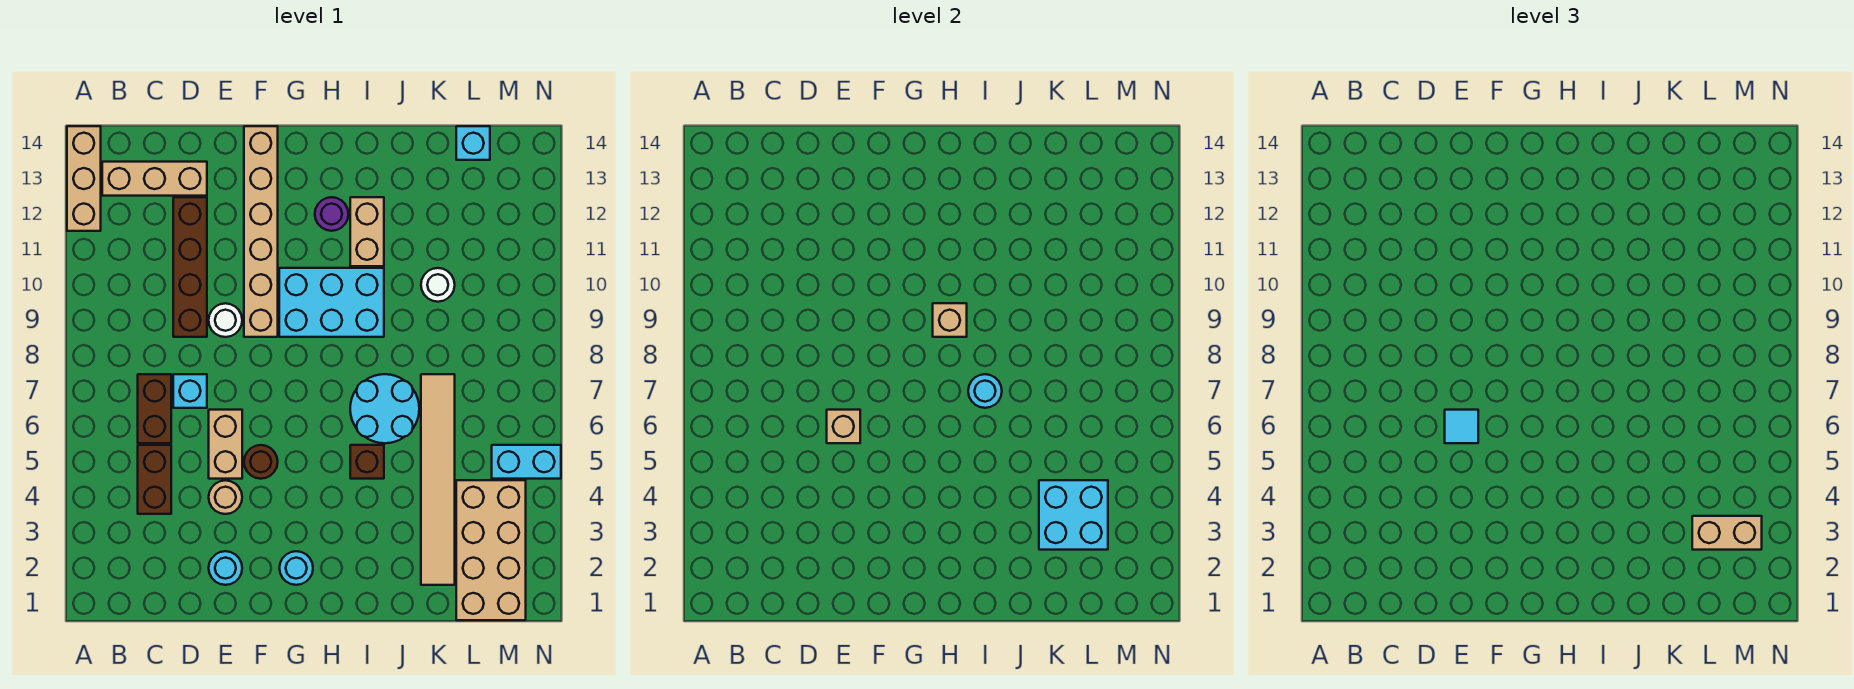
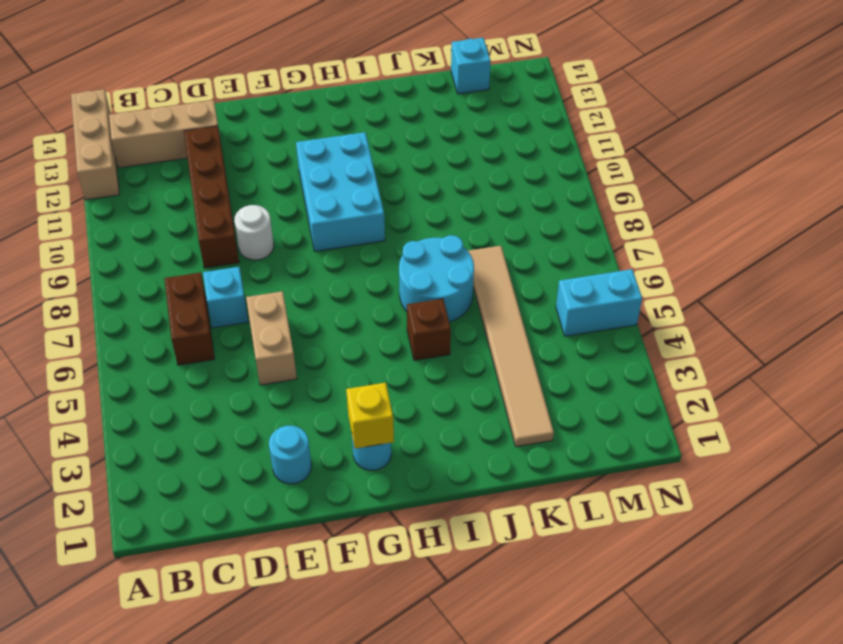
yellow 1x1 brick [346,383,394,449] -> none
cyan 2x3 brick [296,132,385,251] -> cyan 2x3 brick turned to [279,268,384,337]
none -> brown 1x2 brick [138,445,171,514]
none -> tan 1x1 round brick [209,480,242,514]
none -> brown 1x1 round brick [244,445,278,479]

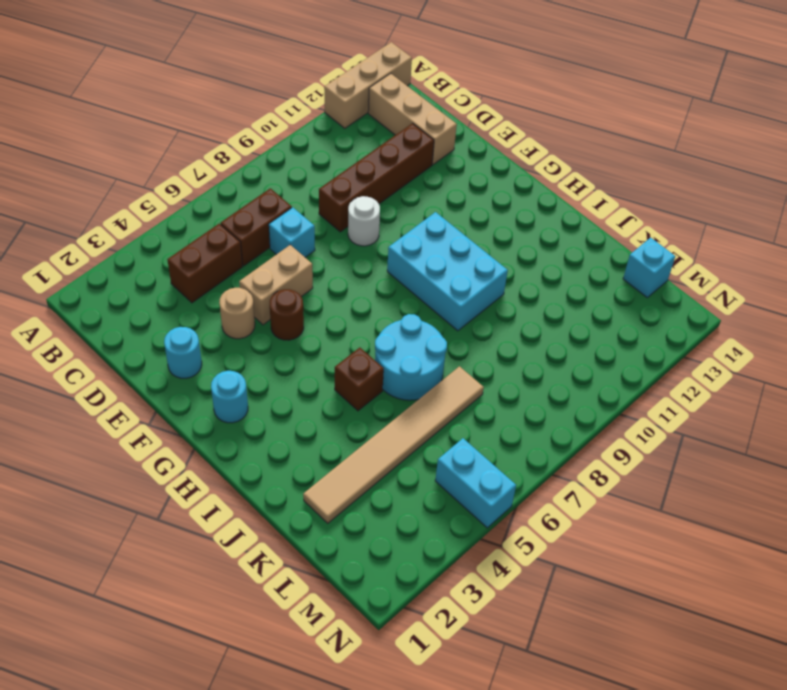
none -> tan 1x6 brick [244,126,278,337]
none -> purple 1x1 round brick [315,197,348,231]
none -> tan 1x2 brick [350,197,384,266]

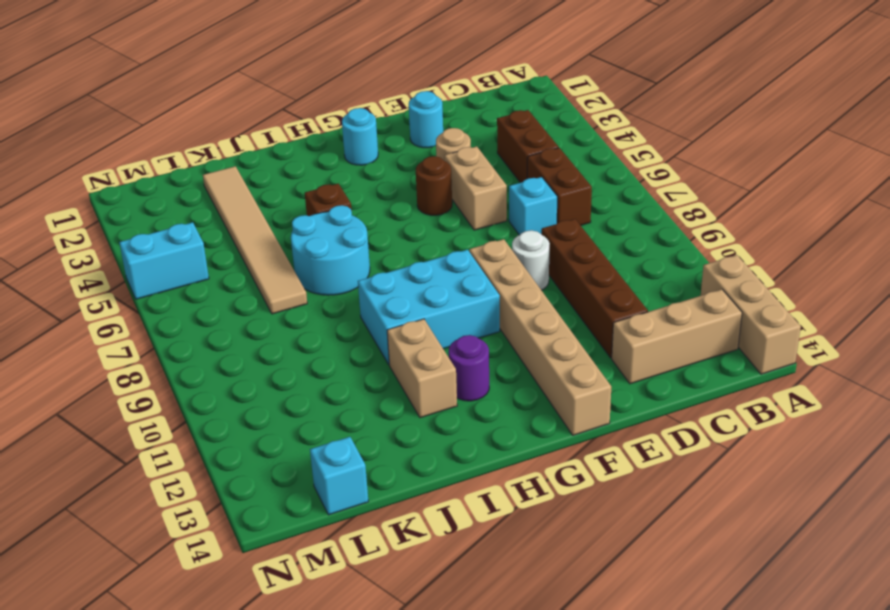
none -> white 1x1 round brick [421,268,455,302]
none -> tan 2x4 brick [456,480,526,620]
none -> tan 1x1 brick [827,410,860,443]

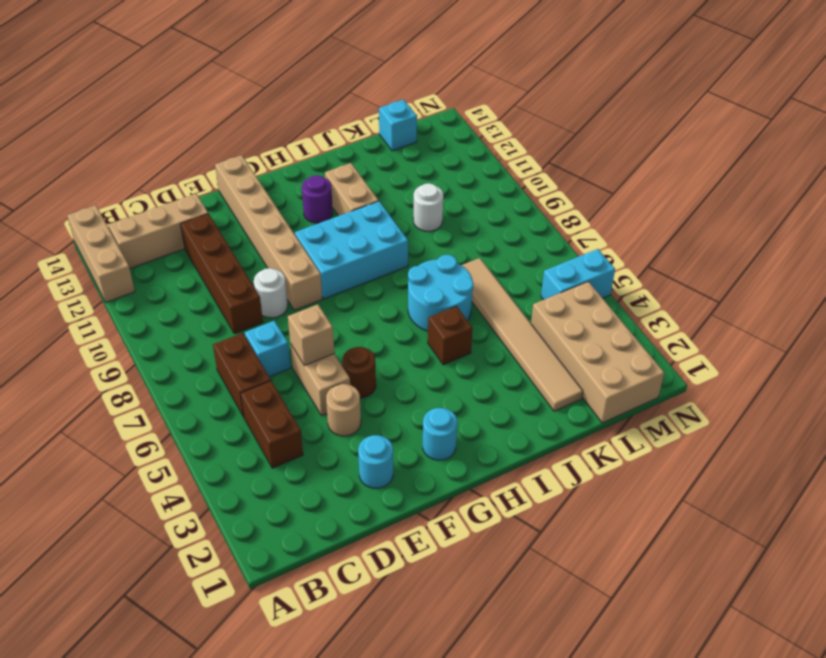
none -> tan 1x1 brick [933,303,967,337]
none -> cyan 1x1 round brick [968,374,1002,408]
none -> cyan 2x2 brick [1039,480,1108,550]

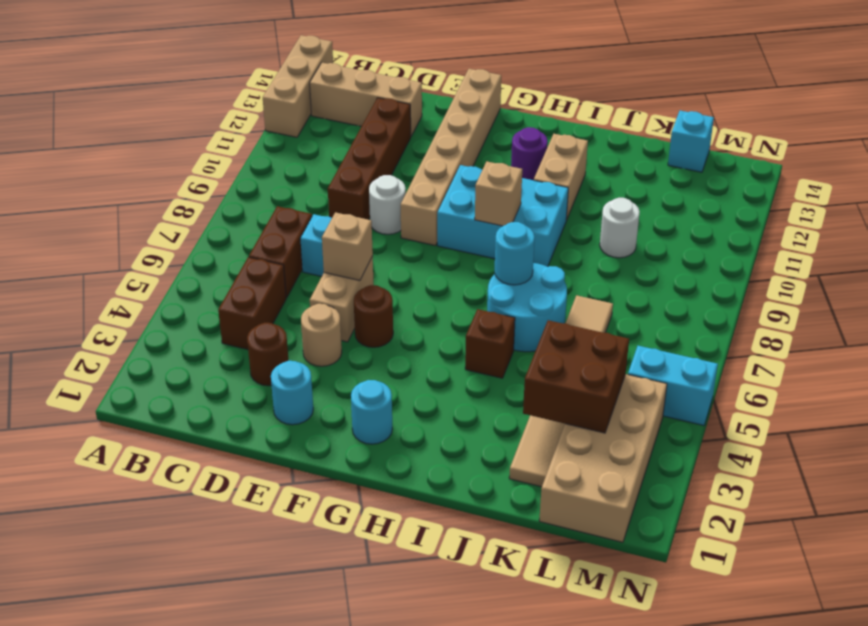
brown 1x1 round brick [247,323,289,386] -> none
brown 2x2 brick [523,320,629,433] -> cyan 2x2 brick [1039,480,1108,550]
none -> cyan 1x1 tile [1445,410,1478,443]
none -> tan 1x2 brick [1692,516,1762,550]

